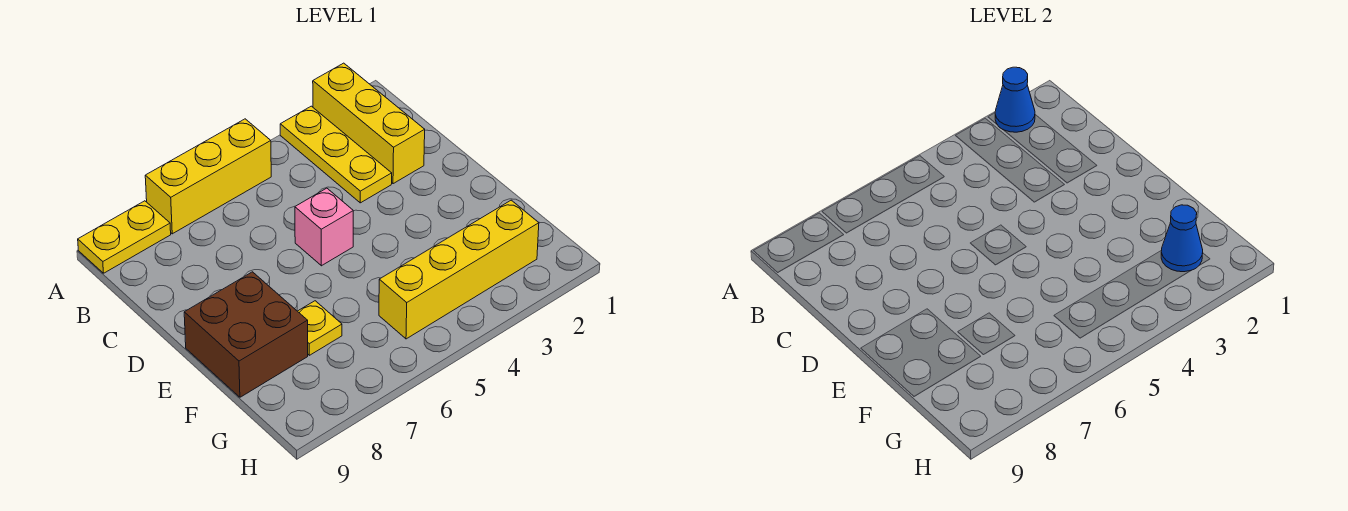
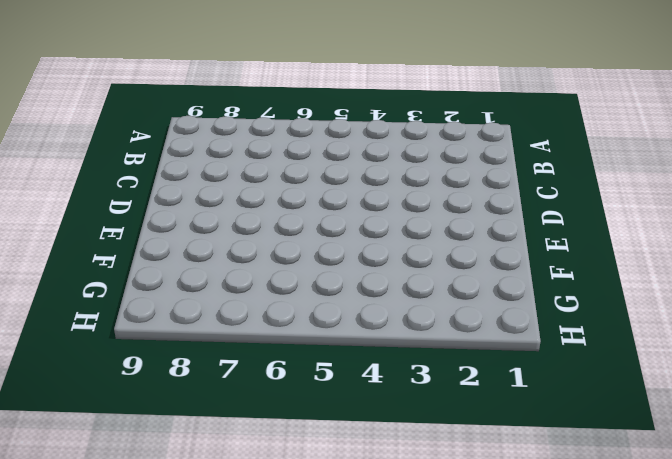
none -> yellow 1x3 brick [313,63,425,184]
none -> yellow 1x3 plate [280,106,392,203]

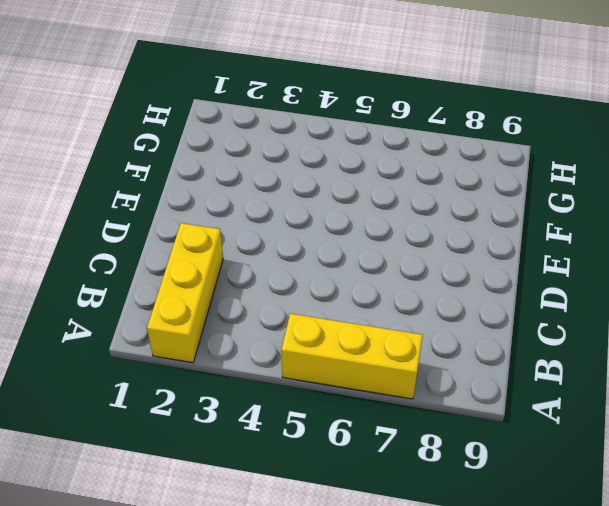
none -> yellow 1x3 plate [280,106,392,203]
none -> yellow 1x2 plate [78,201,171,273]

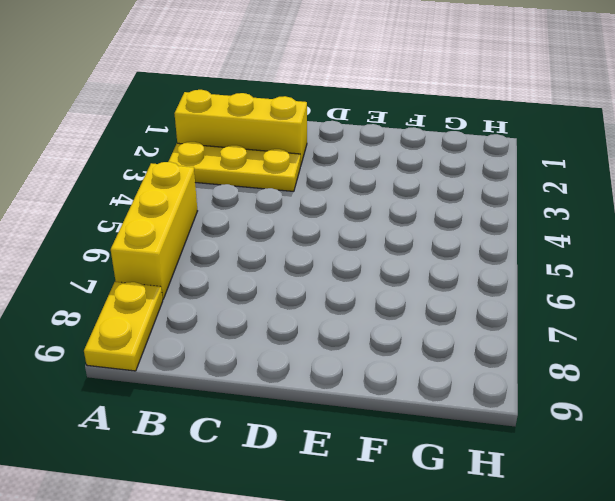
none -> pink 1x1 brick [295,188,353,266]
none -> brown 2x2 brick [184,272,308,397]

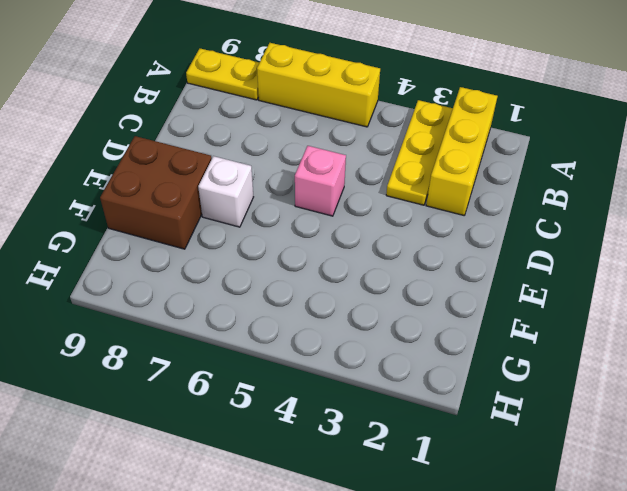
white 1x1 brick [198,156,253,227] -> none
none -> yellow 1x1 plate [298,301,342,355]
none -> yellow 1x4 brick [379,200,539,339]

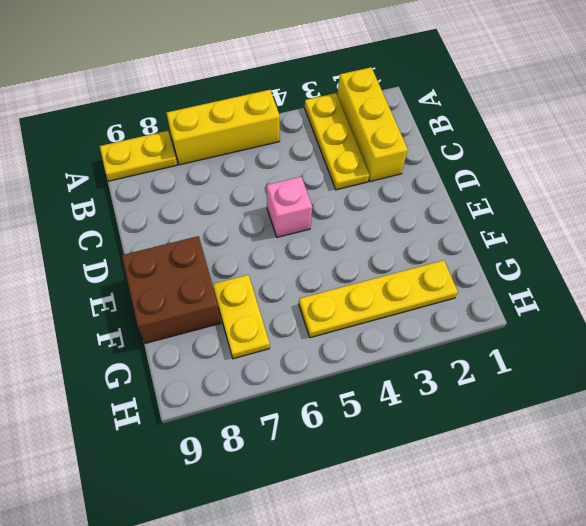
yellow 1x2 plate [213,275,270,359] -> yellow 1x1 plate [298,301,342,355]
yellow 1x4 plate [299,260,458,338] -> yellow 1x4 brick [379,200,539,339]
none -> blue 1x1 cone [995,67,1035,132]
none -> blue 1x1 cone [1161,205,1203,272]

